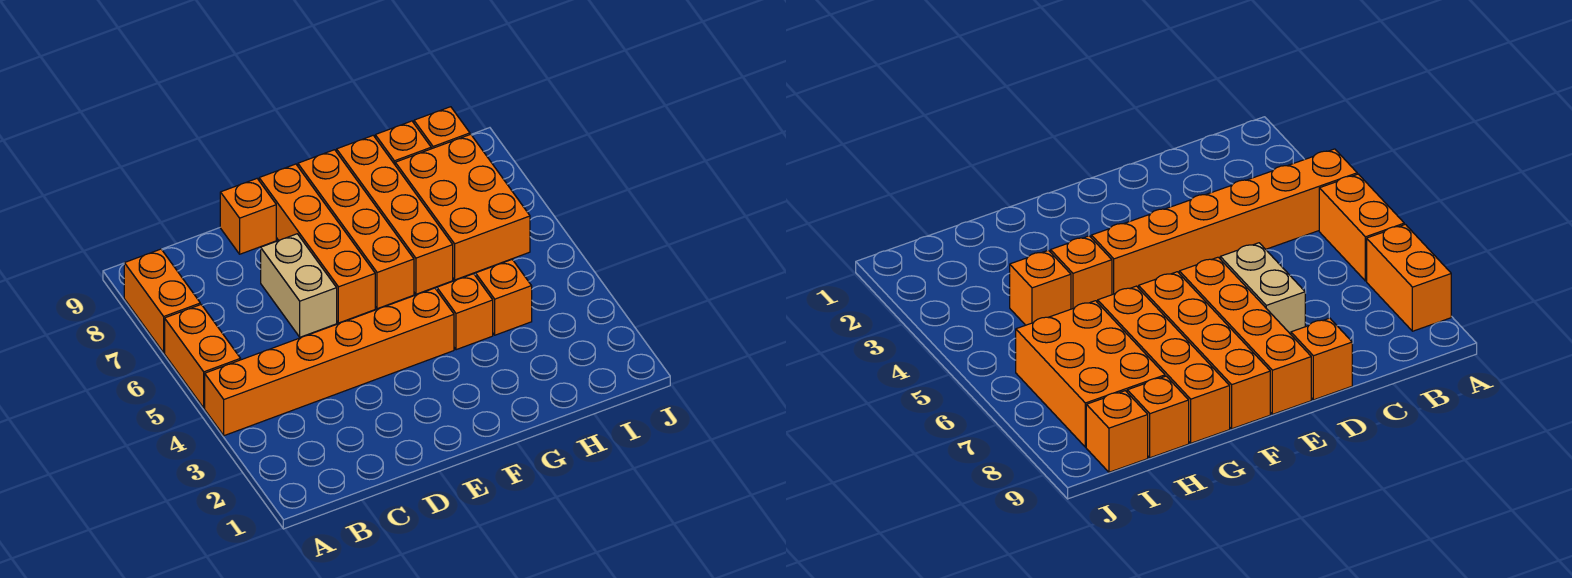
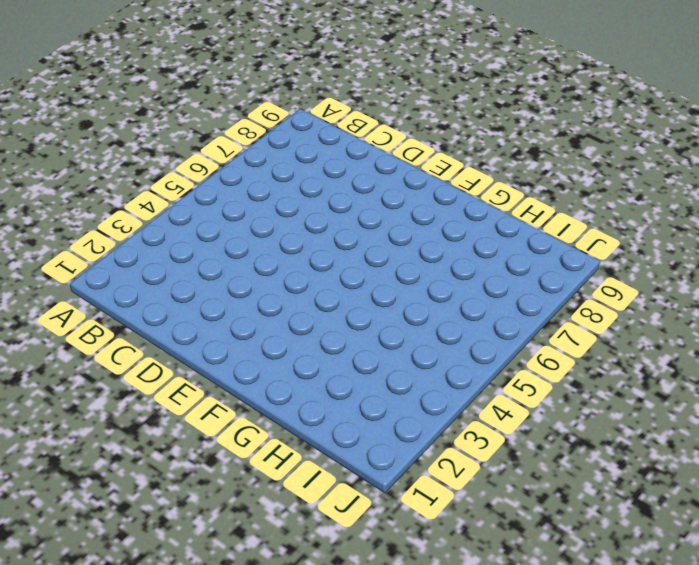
none -> orange 1x6 brick [205,288,454,436]
none -> orange 1x2 brick [165,305,241,408]
none -> orange 1x2 brick [124,249,200,353]

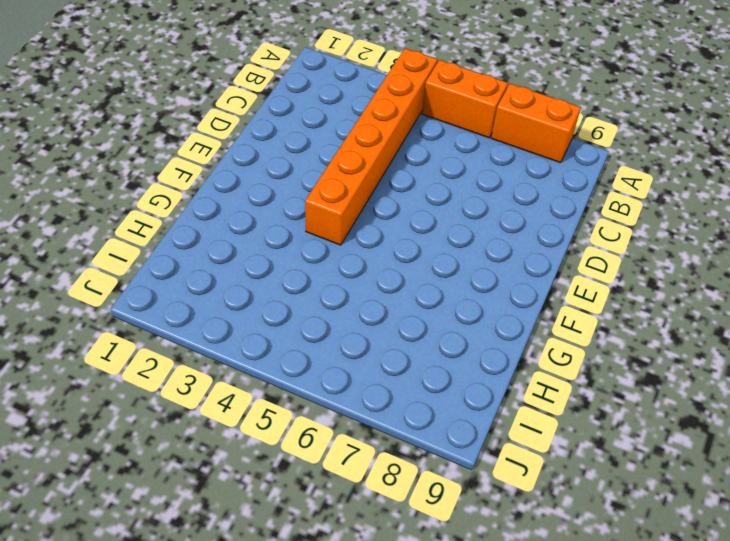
none -> tan 1x2 brick [261,234,337,337]
none -> orange 1x1 brick [220,179,276,254]
none -> orange 1x4 brick [259,164,375,323]

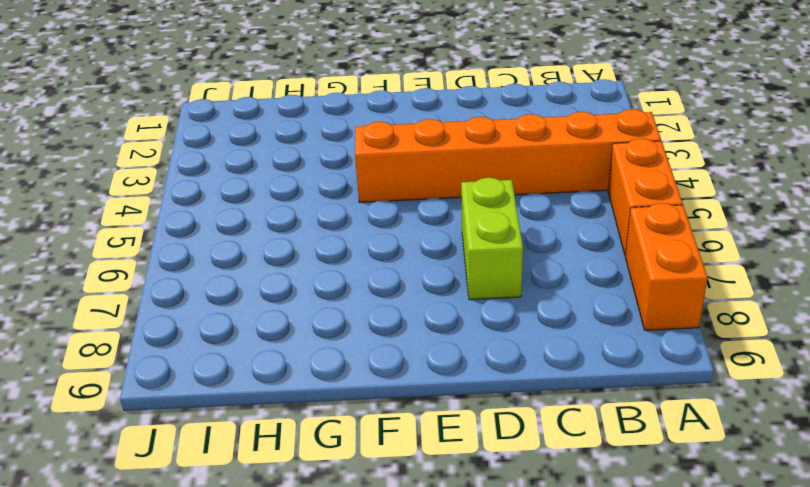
lime 1x2 brick [461,178,523,300] -> tan 1x2 brick [261,234,337,337]
none -> orange 1x1 brick [220,179,276,254]
none -> orange 1x4 brick [259,164,375,323]
none -> orange 1x4 brick [298,150,414,309]

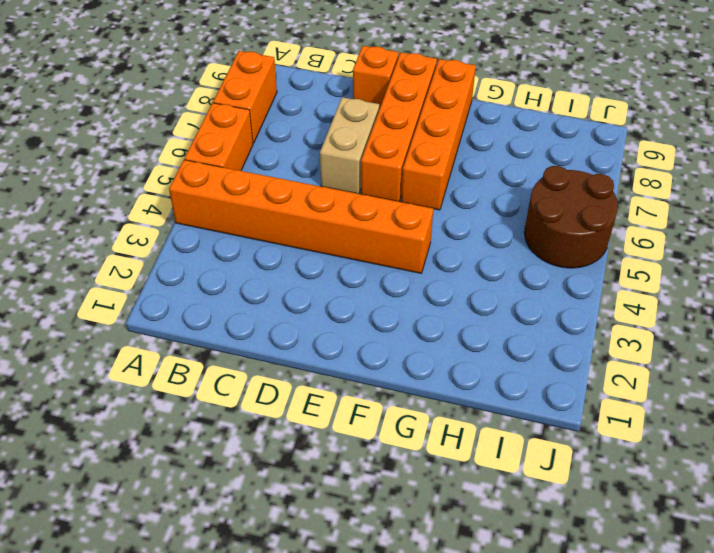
brown 2x2 round brick [524,166,618,268] -> orange 2x3 brick [395,134,530,280]
none -> orange 1x1 brick [437,274,493,350]
none -> orange 1x4 brick [337,135,453,294]
none -> orange 1x1 brick [476,260,532,335]

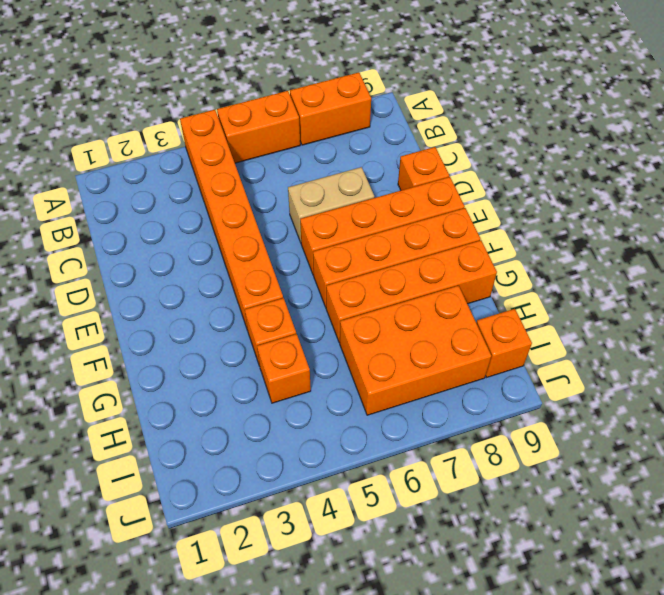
none -> orange 1x1 brick [375,121,431,164]

